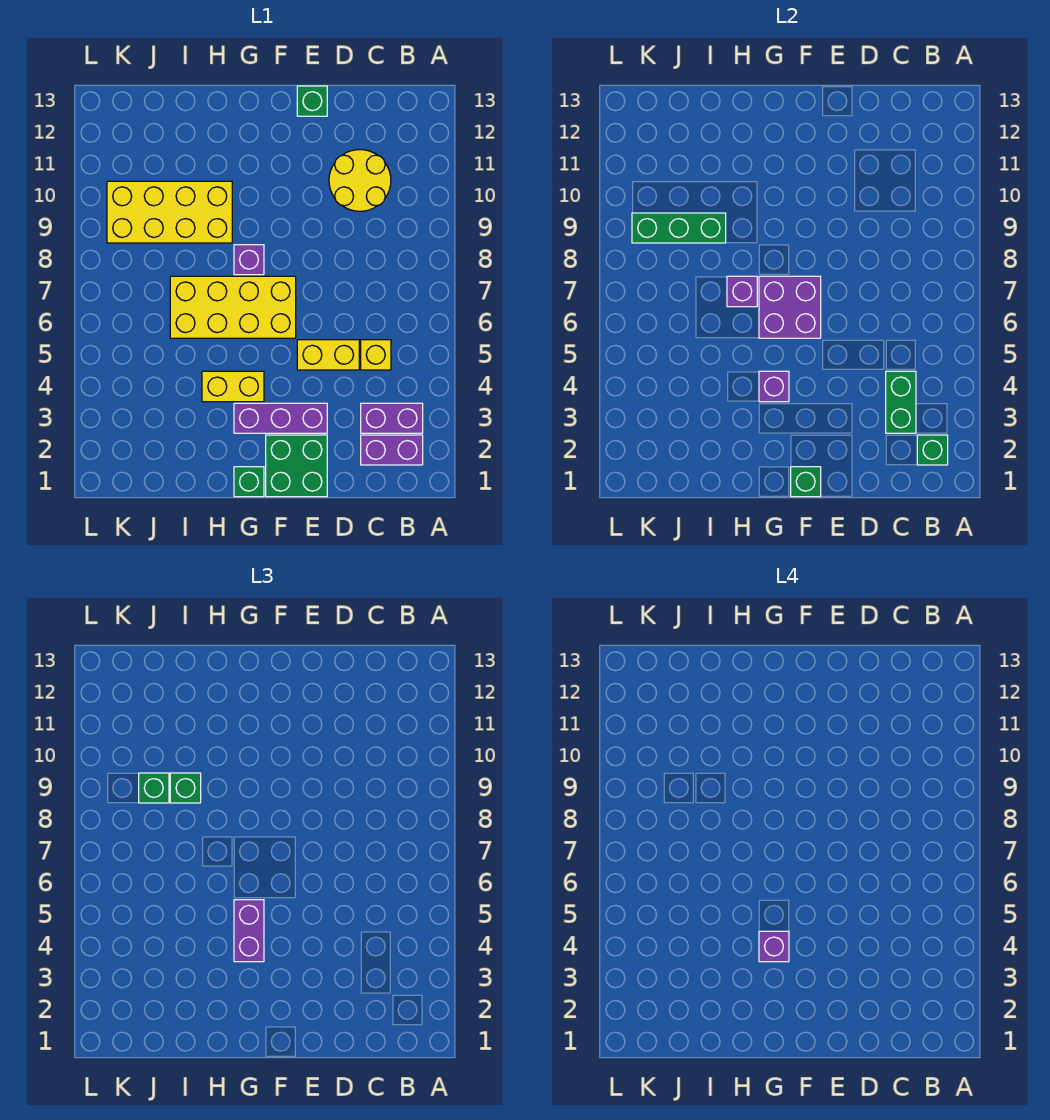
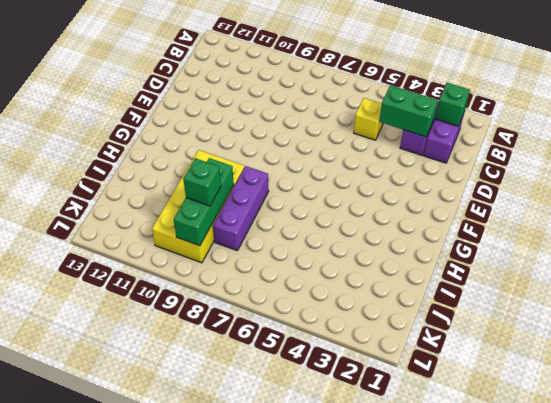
purple 1x3 brick [213,166,269,251] -> purple 1x3 brick moved to [234,403,327,433]
none -> yellow 2x2 round brick [329,150,391,211]
none -> yellow 1x2 brick [297,340,359,370]
none -> green 2x2 brick [266,435,327,497]

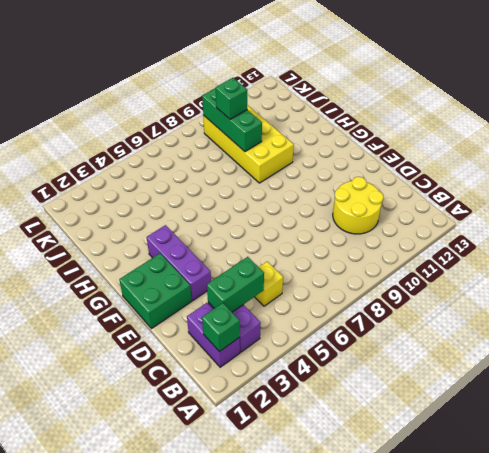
none -> yellow 1x2 brick [297,340,359,370]
none -> green 1x1 brick [297,86,327,116]
none -> yellow 2x4 brick [170,276,296,338]

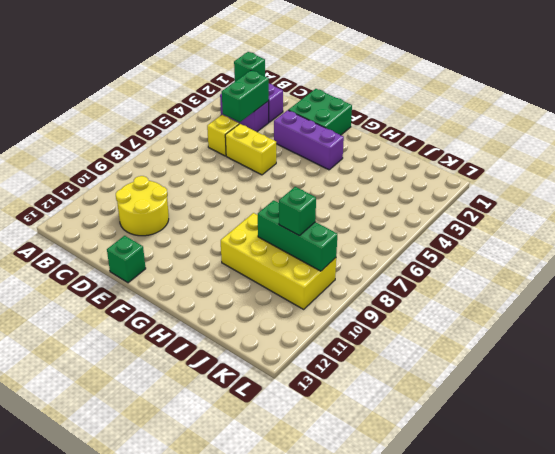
none -> yellow 2x4 brick [170,276,296,338]
none -> green 1x1 brick [234,467,264,497]
none -> yellow 1x2 brick [202,371,264,402]

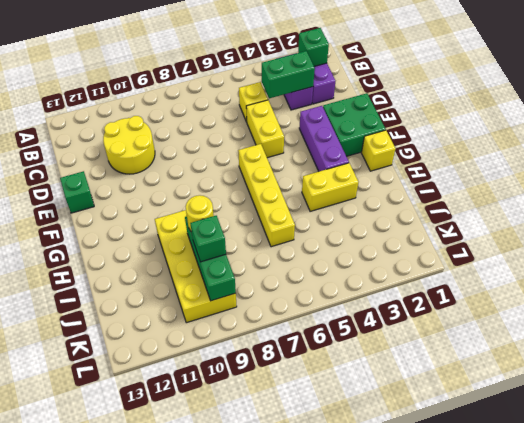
yellow 1x4 brick [238,144,295,247] -> yellow 2x4 brick [170,276,296,338]
yellow 1x1 brick [362,130,395,171] -> green 1x1 brick [234,467,264,497]
yellow 1x2 brick [302,163,358,211] -> yellow 1x2 brick turned to [202,371,264,402]
yellow 1x1 round brick [186,195,214,232] -> green 1x1 brick [170,773,201,803]
none -> purple 1x1 brick [234,245,264,275]
none -> green 1x1 brick [791,467,821,497]
none -> purple 2x2 brick [759,276,821,338]

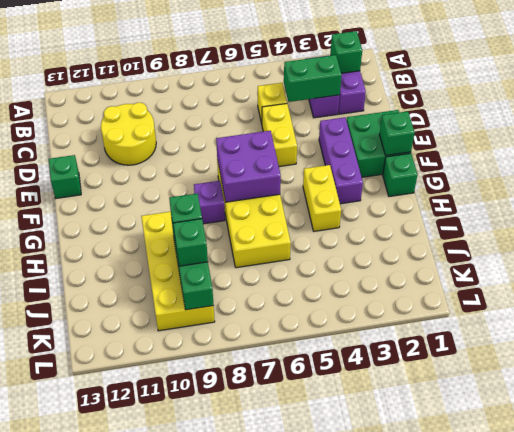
none -> purple 1x1 brick [759,371,789,402]
none -> purple 1x1 brick [727,276,757,307]
none -> purple 1x2 brick [234,900,264,962]

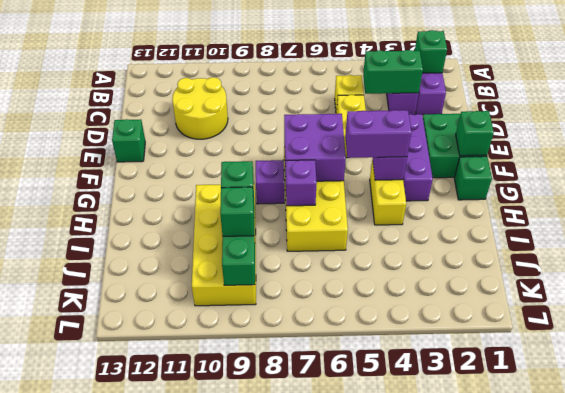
none -> purple 1x1 brick [759,931,789,962]

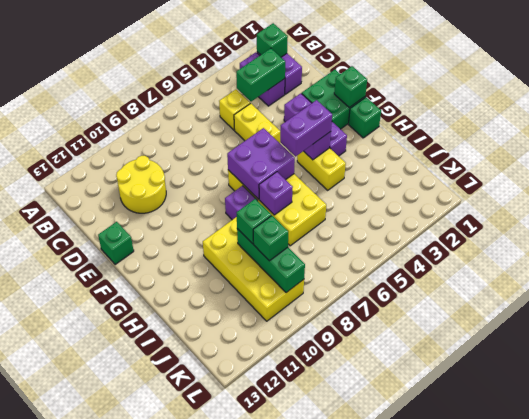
none -> purple 1x1 brick [759,931,789,962]

